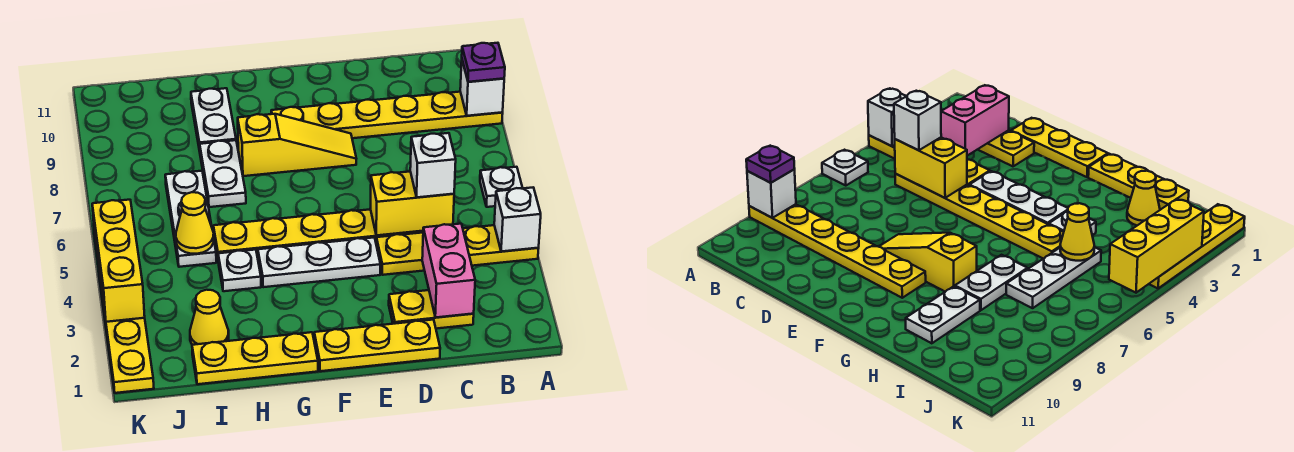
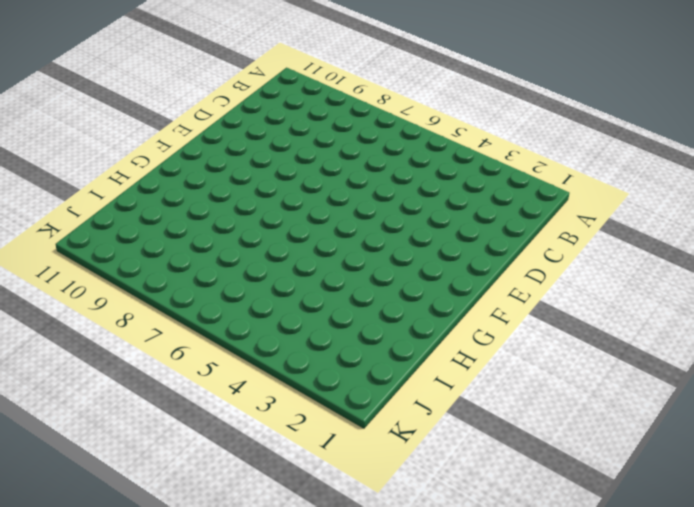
none -> yellow 1x4 plate [376,225,539,275]
none -> white 1x1 plate [480,167,523,207]
none -> yellow 1x6 plate [271,92,503,138]

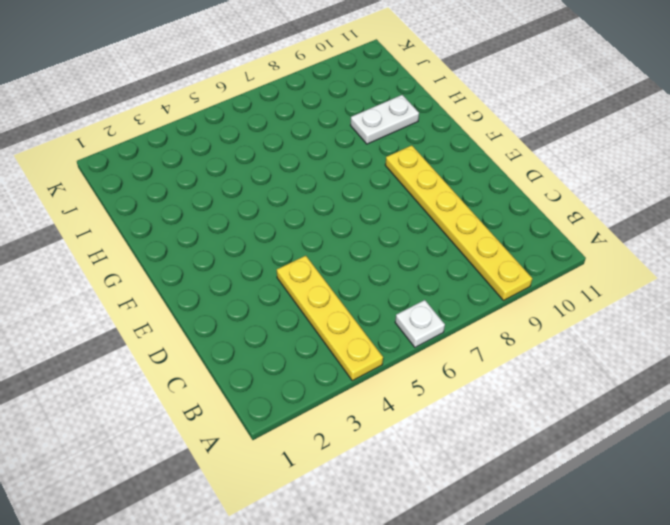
none -> yellow 1x2 plate [389,290,474,329]
none -> yellow 1x6 plate [213,209,423,258]
none -> yellow 1x3 plate [314,320,440,371]

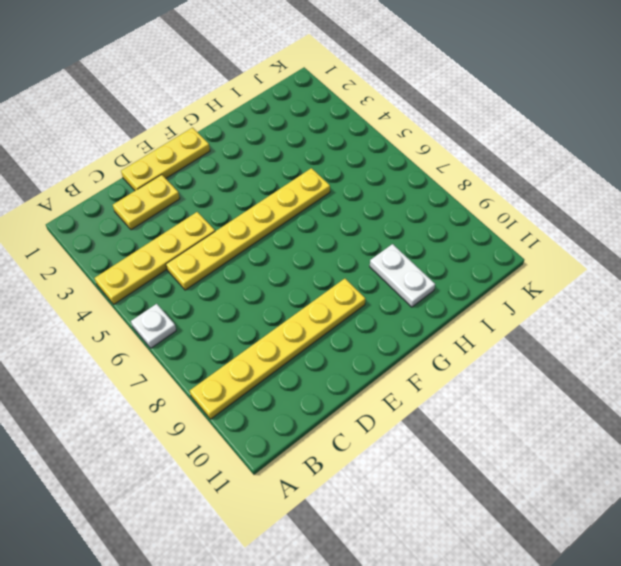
none -> white 1x3 plate [258,238,380,287]
none -> yellow 1x3 slope [238,114,356,176]
none -> yellow 1x3 plate [192,332,318,384]

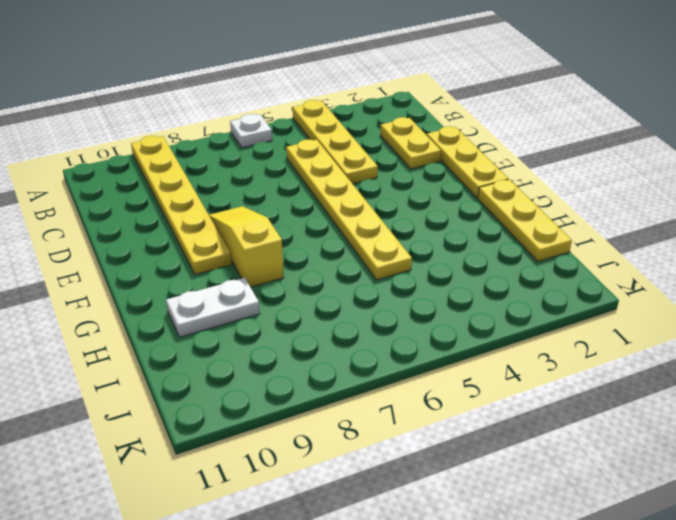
none -> white 1x3 plate [258,238,380,287]
none -> white 1x1 plate [218,250,261,291]
none -> white 1x2 plate [200,140,246,207]

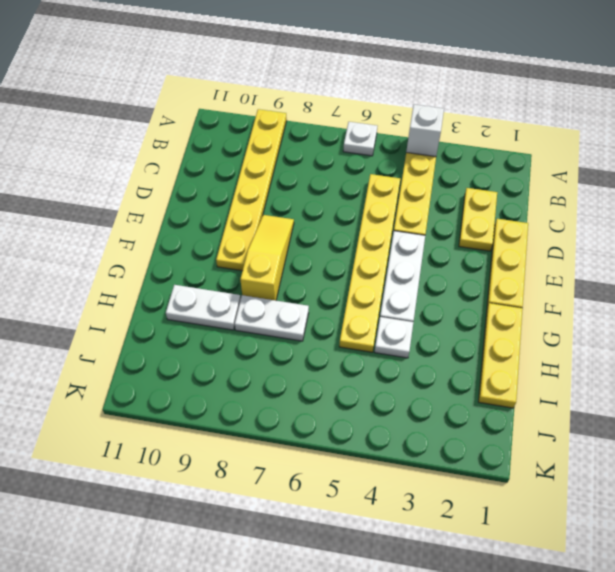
none -> yellow 1x1 cone [190,290,229,345]
none -> white 1x3 plate [165,171,216,267]
none -> yellow 1x4 plate [99,274,154,393]

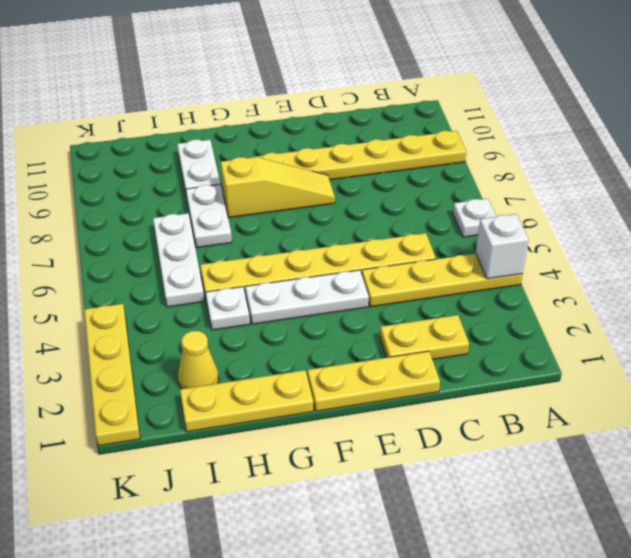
none -> white 1x1 brick [460,61,504,116]
none -> pink 1x2 brick [422,224,475,317]
none -> yellow 1x2 brick [370,172,454,235]

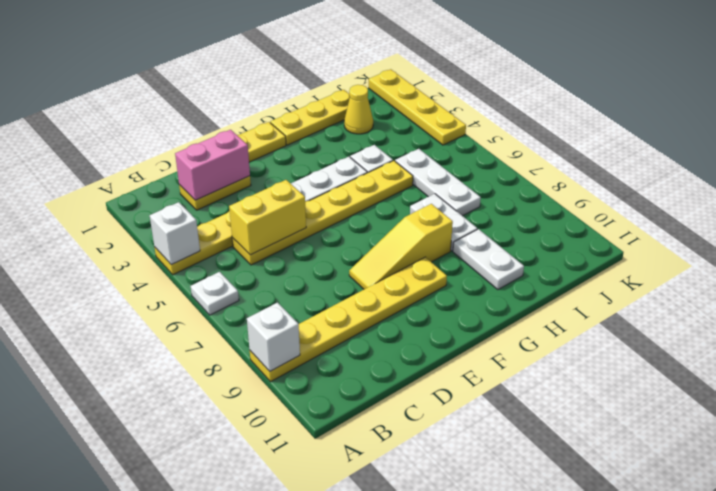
pink 1x2 brick [175,130,250,200] -> pink 1x2 brick turned to [422,224,475,317]
none -> yellow 1x1 cone [176,192,214,254]
none -> yellow 1x3 brick [92,200,145,322]
none -> purple 1x1 plate [462,43,505,82]

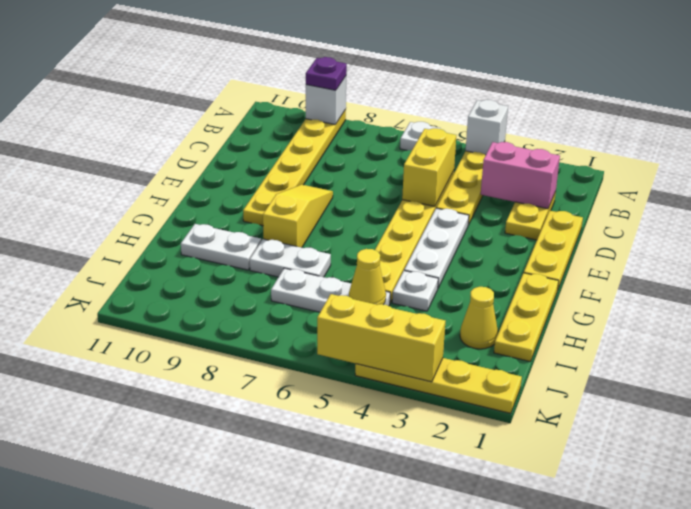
none -> white 1x1 brick [410,133,456,197]

